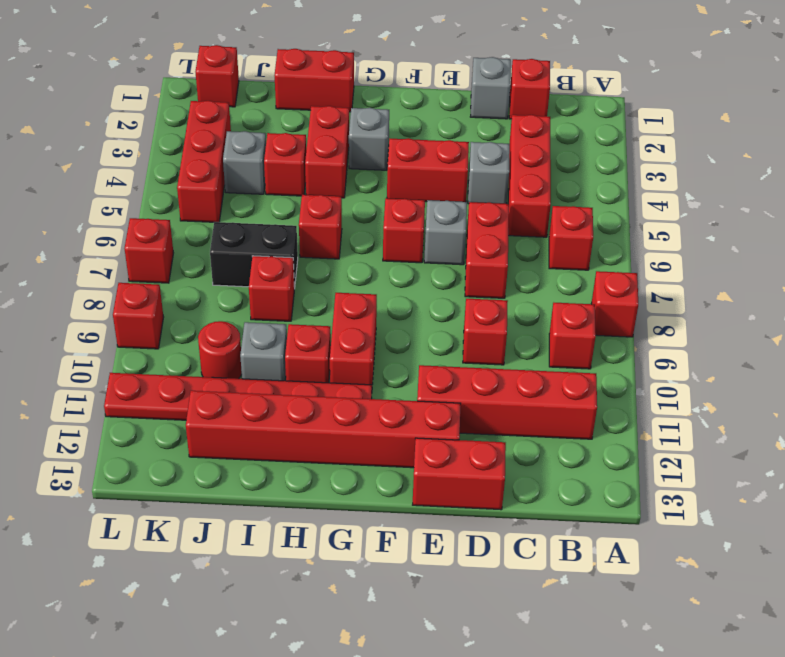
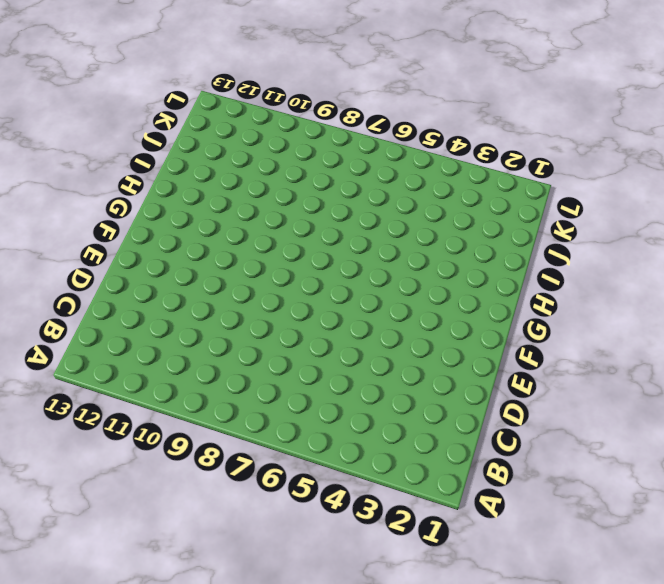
none -> red 1x1 brick [591,271,638,337]
none -> red 1x1 brick [549,206,593,270]
none -> red 1x1 brick [549,303,596,369]
none -> red 1x4 brick [417,365,597,439]

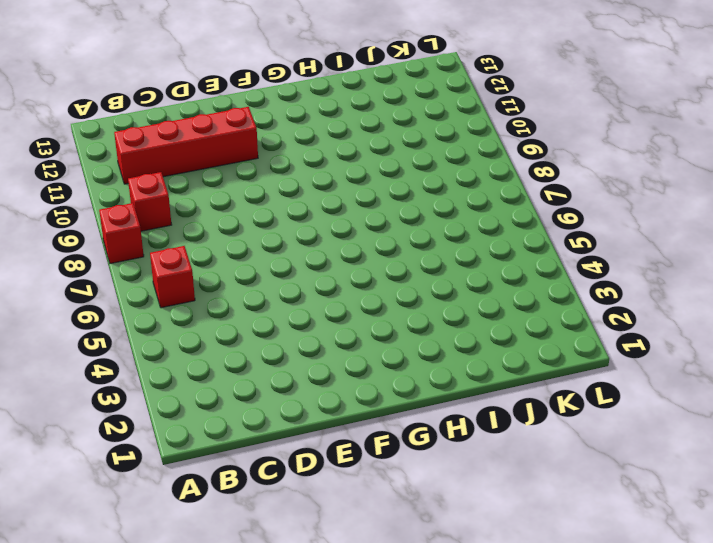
none -> red 1x1 brick [509,59,550,119]
none -> red 1x3 brick [508,115,551,237]
none -> grey 1x1 brick [470,57,511,119]
none -> grey 1x1 brick [468,142,510,204]

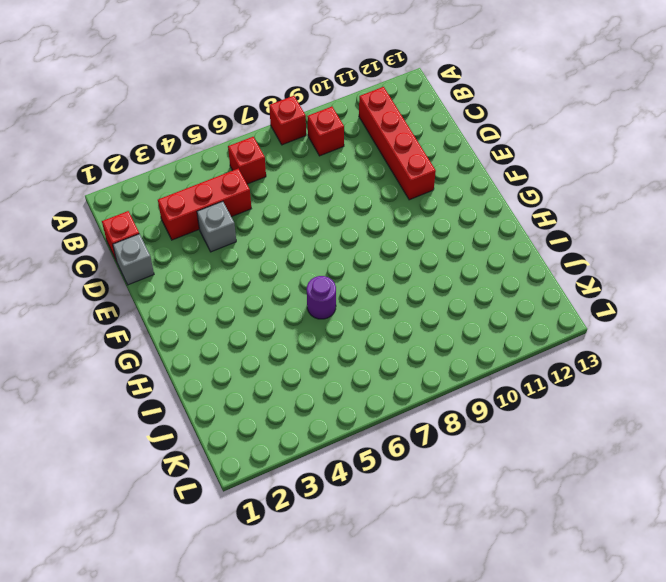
purple 1x1 round brick [307,276,336,319] -> red 1x1 brick [299,195,342,259]
none -> red 1x2 brick [465,202,509,298]
none -> red 1x1 brick [463,299,508,365]
none -> red 1x2 brick [413,438,506,510]
none -> red 1x2 brick [387,138,469,202]

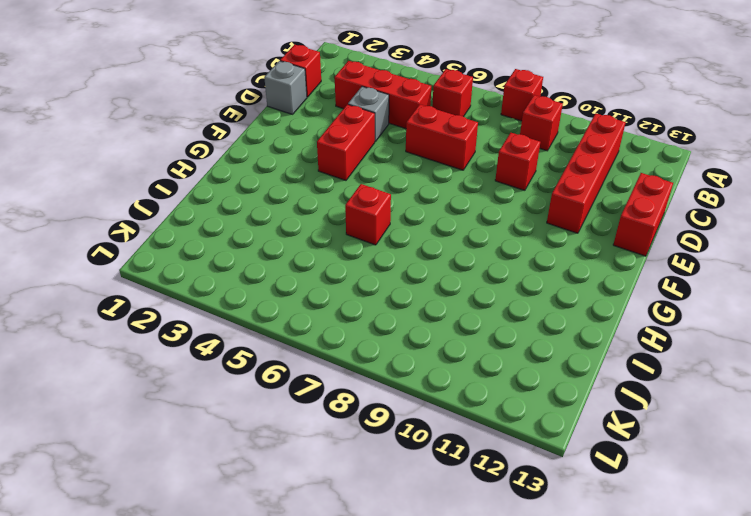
none -> grey 1x1 brick [424,200,467,265]
none -> red 1x6 brick [186,391,461,468]
none -> red 1x1 brick [383,198,425,263]
none -> grey 1x1 brick [349,108,389,170]

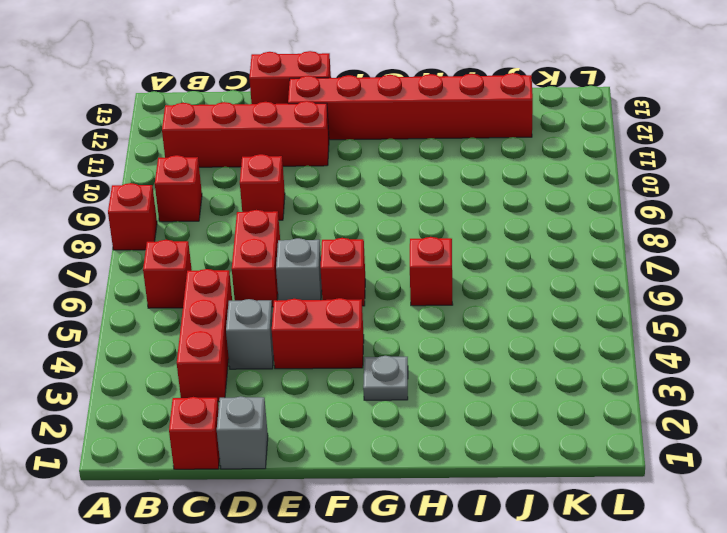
grey 1x1 plate [363,356,408,400] -> grey 1x1 brick [349,108,389,170]
none -> red 1x2 brick [330,293,377,385]
none -> red 1x6 plate [104,373,372,420]
none -> red 1x2 brick [274,49,354,112]
none -> red 1x2 brick [305,106,349,198]

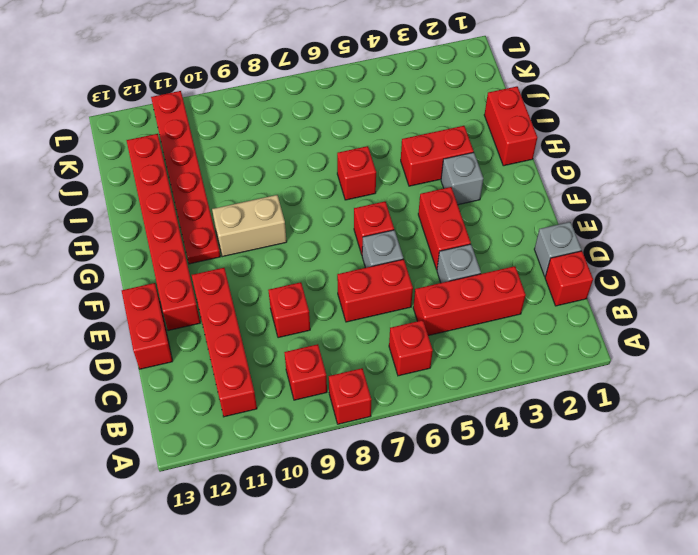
tan 1x2 brick [212,195,287,257] -> red 1x2 brick [330,293,377,385]
none -> red 1x1 brick [285,324,331,383]
none -> red 1x1 brick [264,133,306,196]
none -> black 1x2 brick [210,222,298,289]
none -> red 1x1 brick [249,256,294,321]

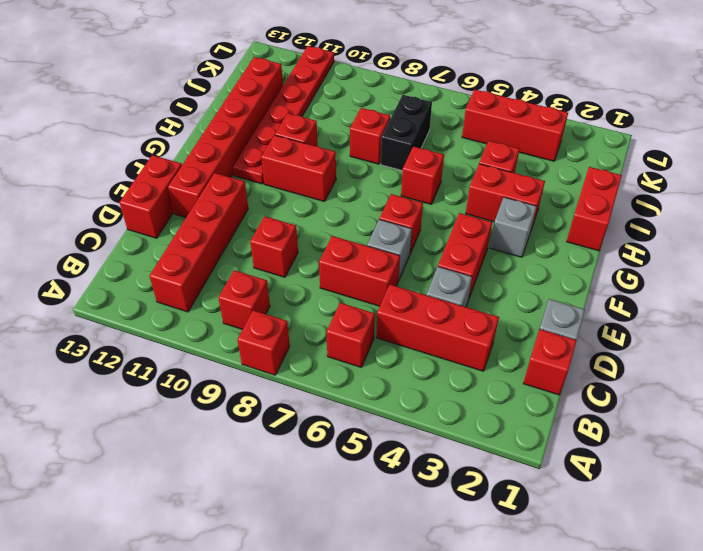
none -> grey 1x1 brick [240,322,287,381]
none -> grey 1x1 brick [223,131,266,194]
none -> red 1x1 round brick [198,321,242,379]
none -> red 1x1 brick [196,45,239,107]

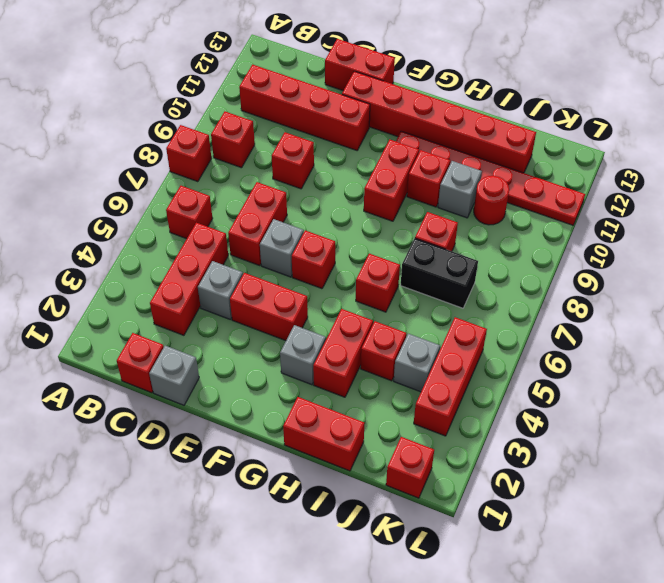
none -> red 1x1 brick [124,218,173,283]
none -> red 1x1 brick [113,283,164,349]

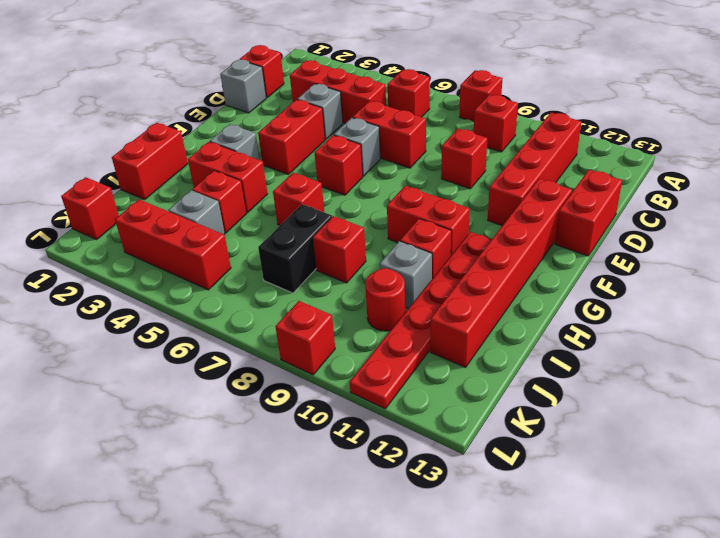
none -> red 1x1 brick [124,218,173,283]

